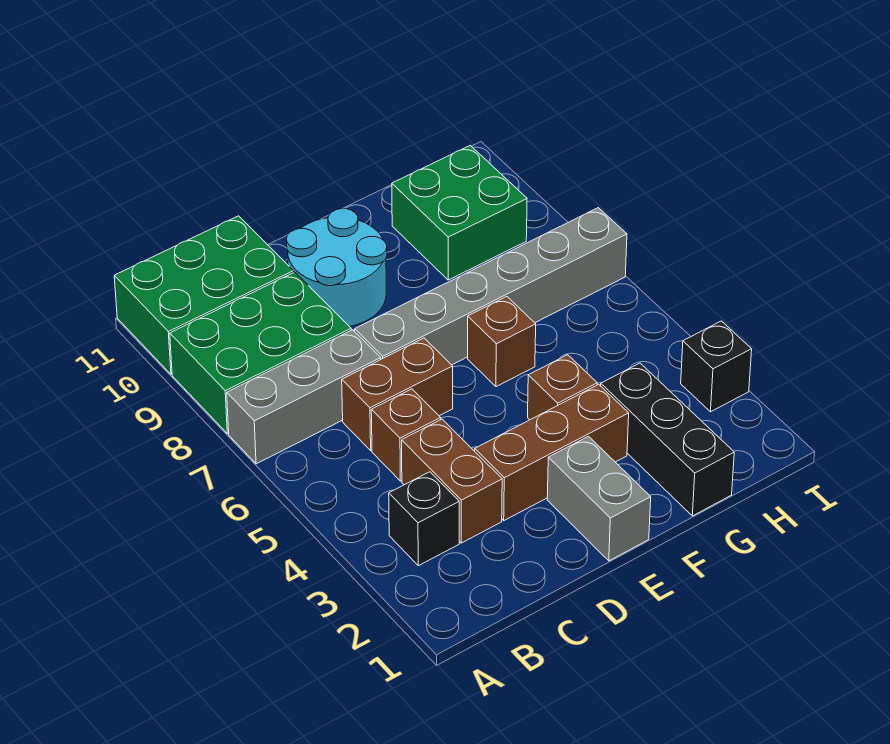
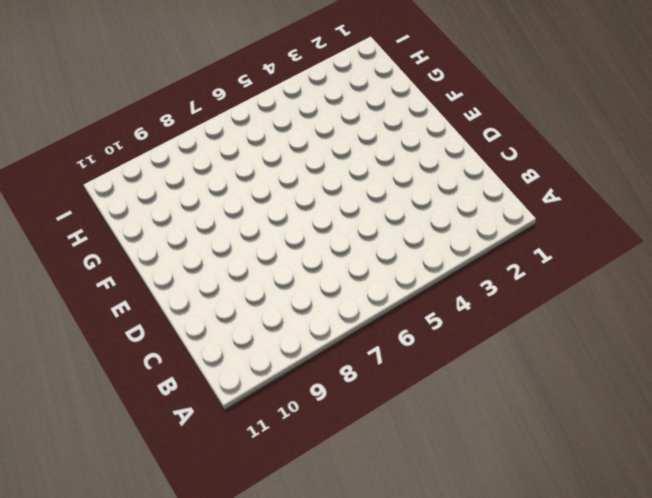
none -> grey 1x3 brick [227,330,381,464]
none -> green 2x3 brick [170,272,351,434]
none -> green 2x3 brick [114,216,294,374]

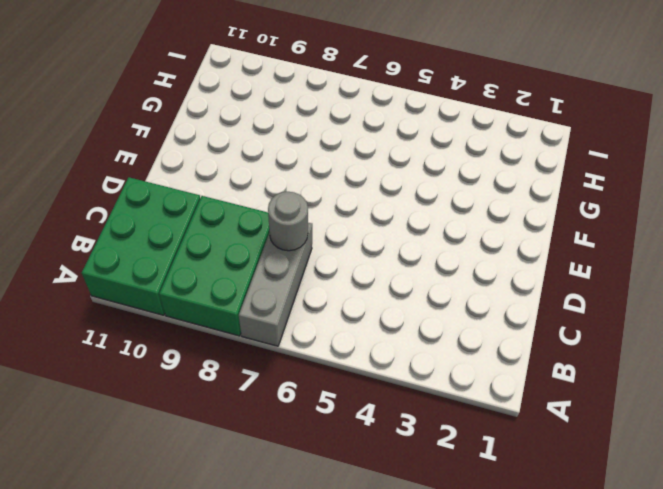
grey 1x1 round brick [268,192,308,251] -> none
none -> black 1x1 brick [389,472,459,566]
none -> brown 1x2 brick [402,419,502,543]
none -> brown 1x1 brick [371,389,441,481]

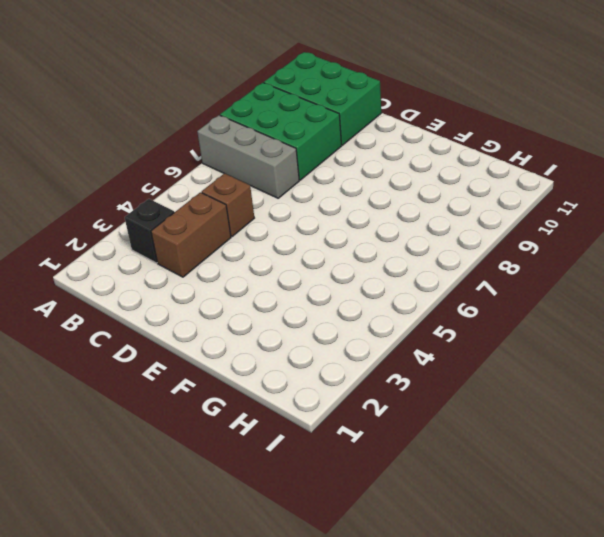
none -> brown 1x2 brick [342,338,453,450]
none -> brown 1x3 brick [475,384,629,521]
none -> grey 1x6 brick [355,208,627,365]

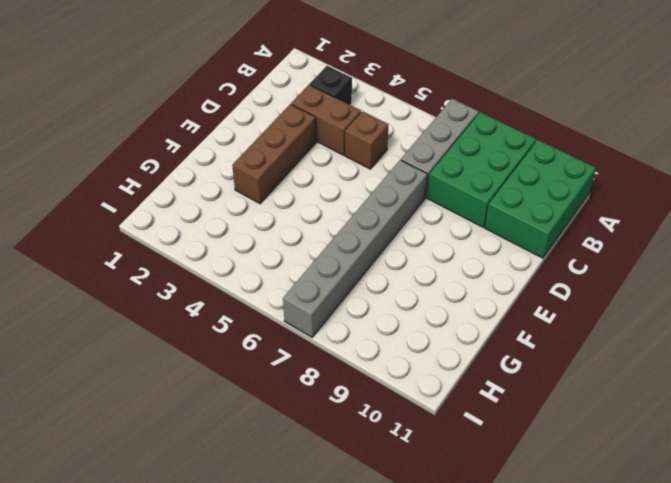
none -> brown 1x2 brick [342,338,453,450]
none -> cyan 2x2 round brick [287,209,387,326]
none -> grey 1x2 brick [547,436,651,561]

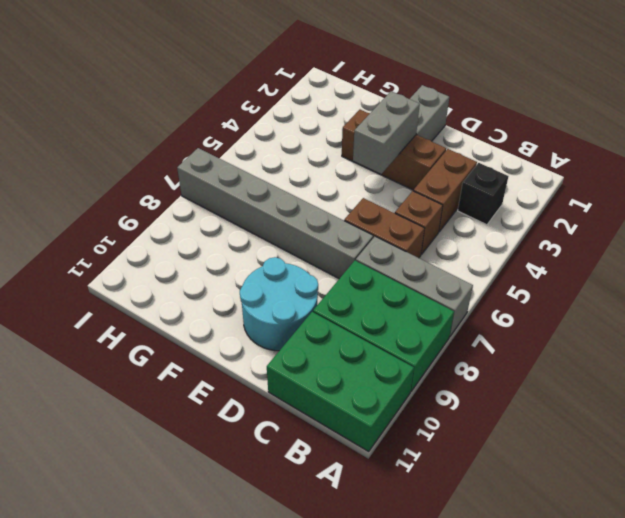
grey 1x2 brick [353,91,420,174] -> none
none -> brown 1x1 brick [528,355,597,420]
none -> brown 1x1 brick [468,297,536,387]
none -> black 1x3 brick [601,363,734,516]

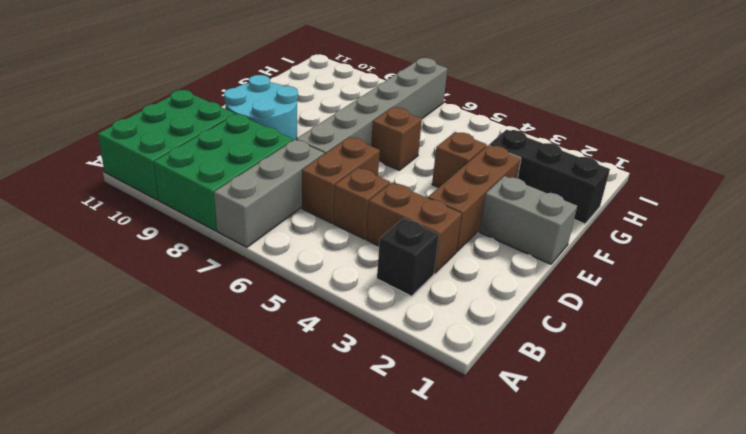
none -> green 2x2 brick [392,146,527,280]
none -> black 1x1 brick [681,321,752,412]

